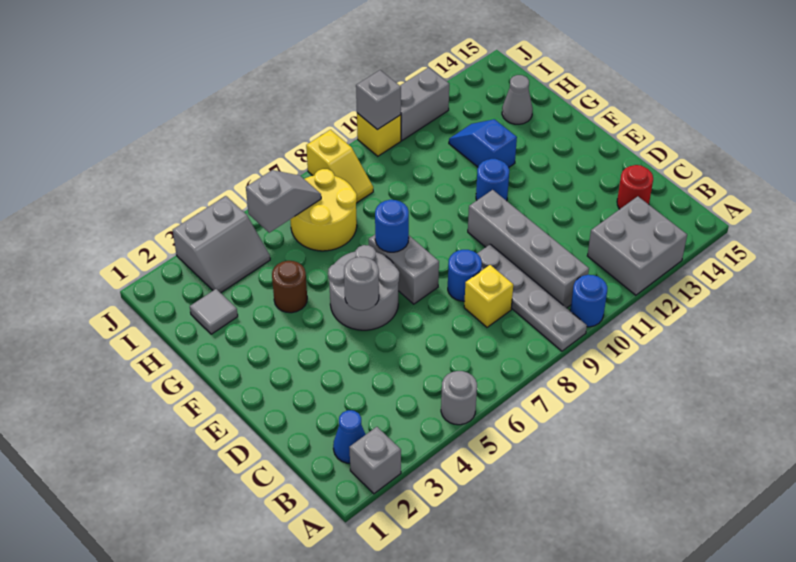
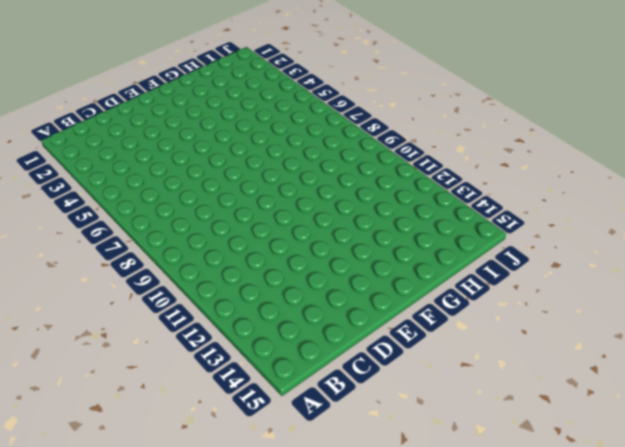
none -> grey 1x1 brick [349,427,401,494]
none -> grey 1x1 round brick [441,371,477,425]
none -> grey 1x4 plate [477,244,587,351]

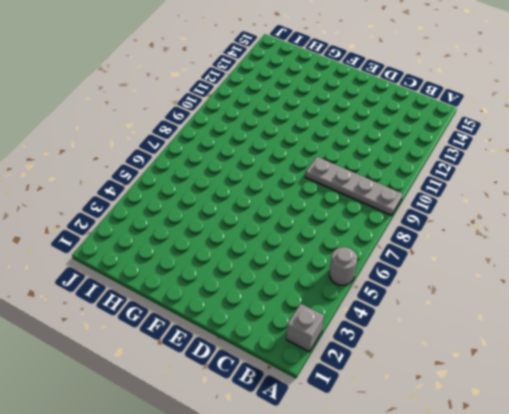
none -> blue 1x1 round brick [570,275,607,327]
none -> grey 2x2 brick [587,196,687,295]
none -> blue 1x1 cone [333,410,366,463]

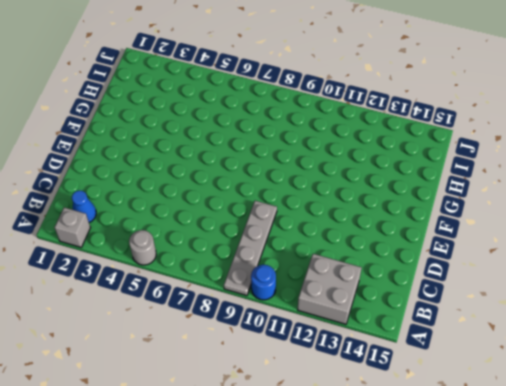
none -> grey 1x4 brick [468,190,589,308]
none -> yellow 1x1 brick [464,265,513,327]
none -> red 1x1 round brick [617,165,653,209]

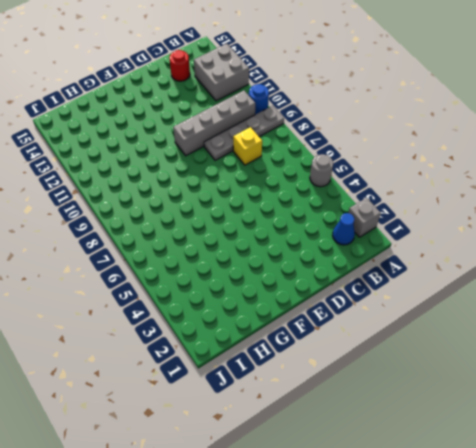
none -> blue 1x1 round brick [448,250,482,301]
none -> grey 2x2 round brick [328,245,399,330]
none -> grey 1x2 brick [369,235,439,304]

